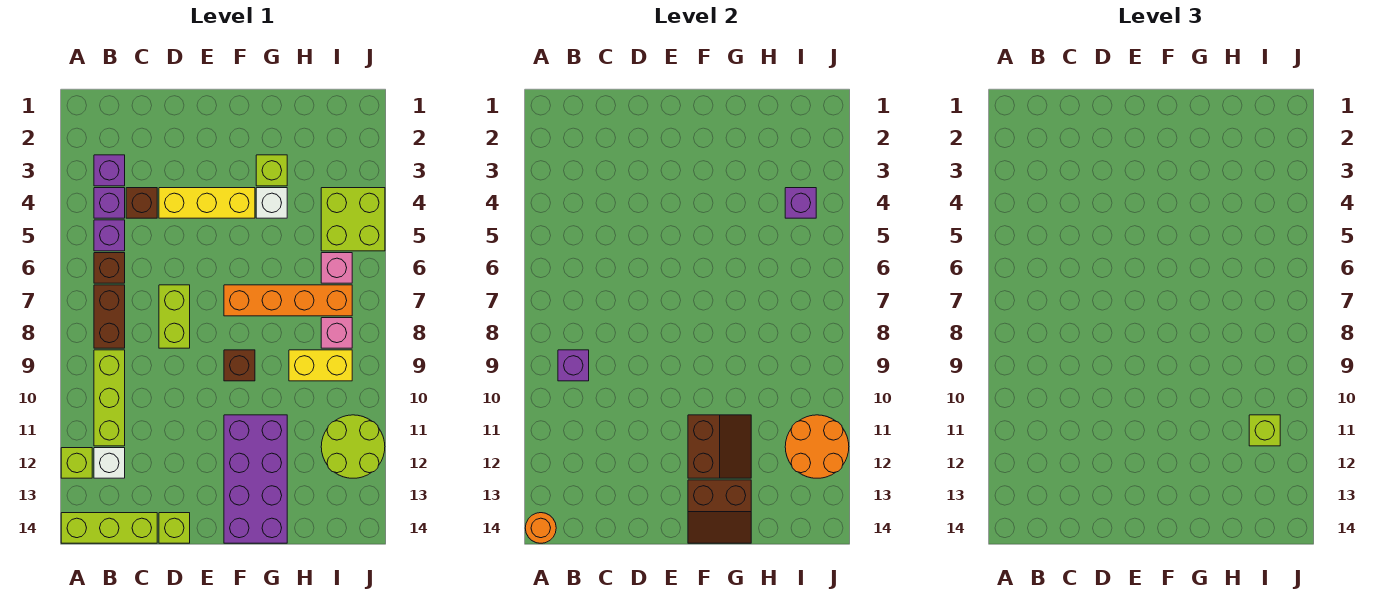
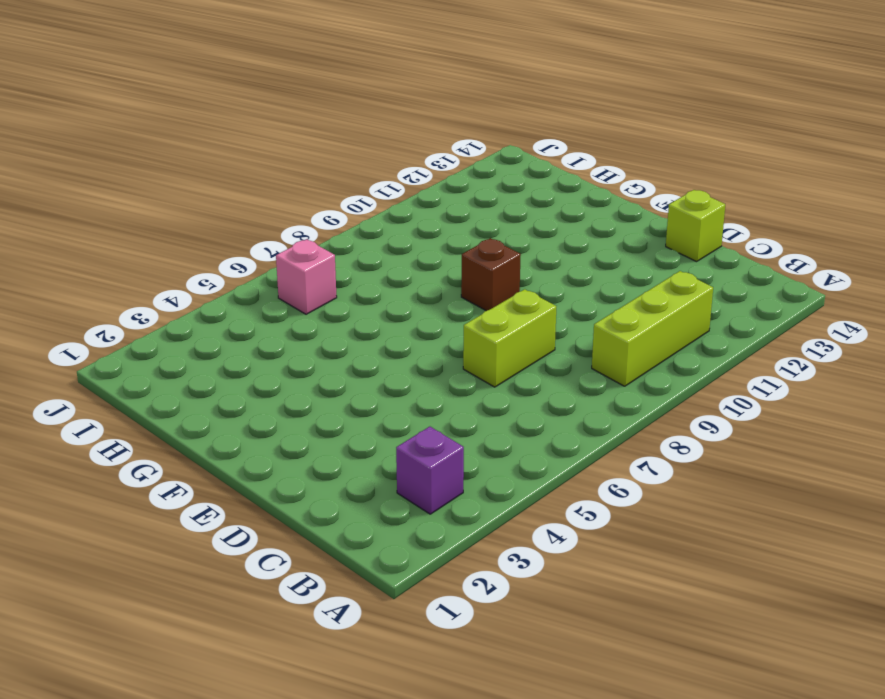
none -> lime 1x1 brick [61,448,92,478]
none -> lime 1x3 brick [61,513,157,543]
none -> purple 1x1 brick [94,188,125,218]
none -> purple 1x1 brick [94,220,125,251]

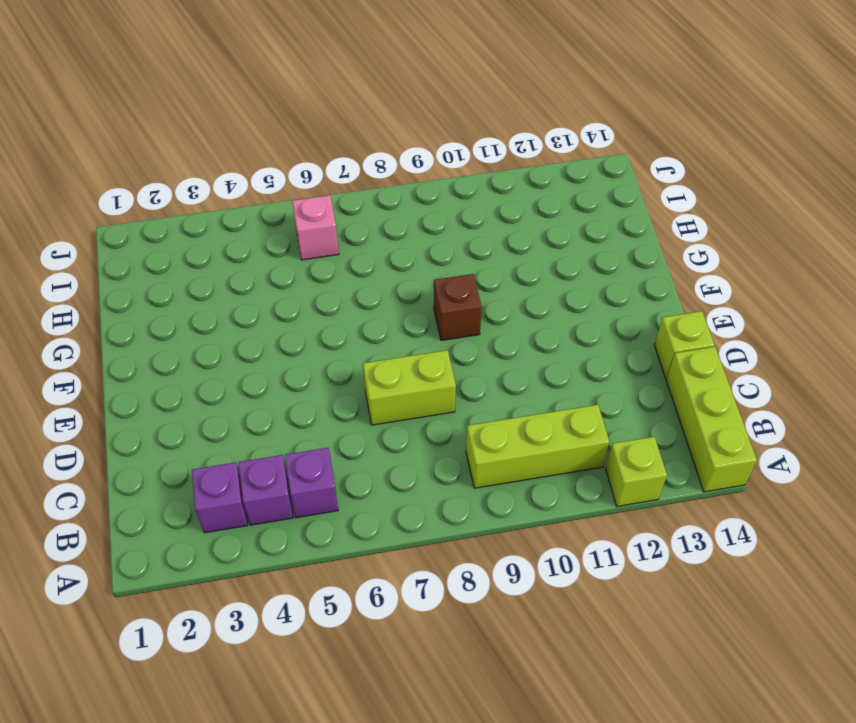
none -> brown 1x1 brick [94,253,125,283]
none -> brown 1x2 brick [94,285,125,348]
none -> white 1x1 brick [94,448,125,478]
none -> brown 1x1 brick [126,188,157,218]

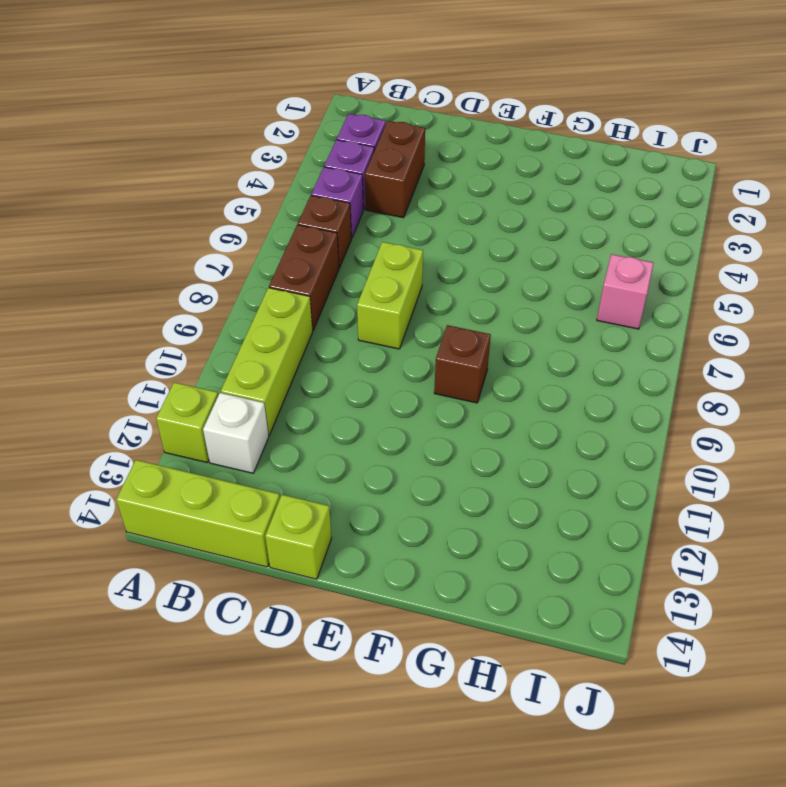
brown 1x2 brick [365,121,425,218] -> brown 1x1 brick [126,188,157,218]
none -> yellow 1x3 brick [159,188,255,218]
none -> orange 1x4 brick [224,285,352,316]
none -> purple 2x4 brick [224,415,287,543]
none -> lime 1x1 brick [256,155,287,186]

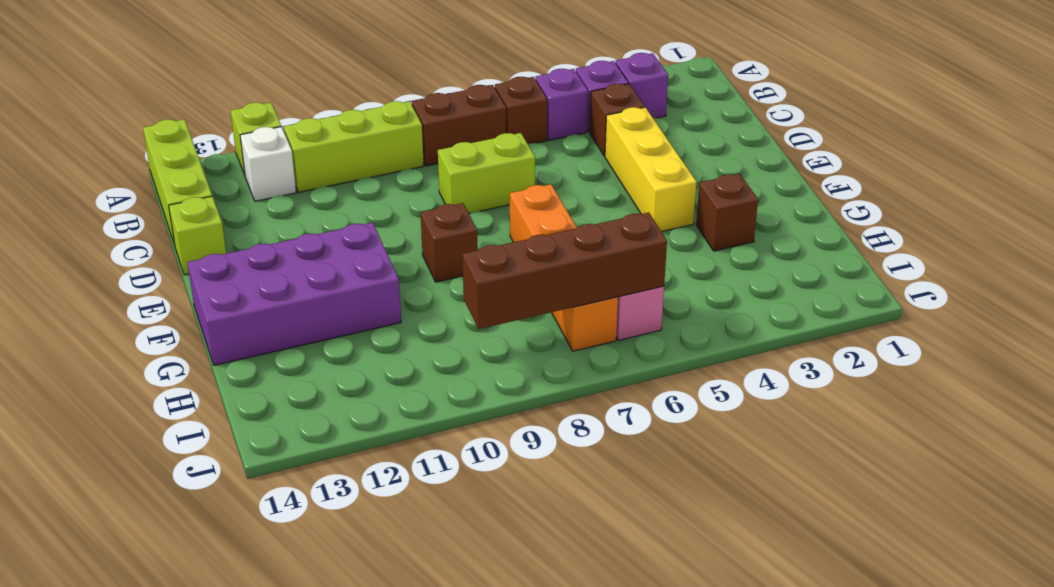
brown 1x1 brick [696,174,758,251] -> lime 1x1 brick [256,155,287,186]
brown 1x4 brick [462,213,667,329] -> none
none -> white 1x1 brick [256,188,287,218]
none -> yellow 1x2 brick [289,350,352,381]
none -> lime 2x2 brick [321,188,385,251]
none -> pink 1x1 brick [321,318,352,348]

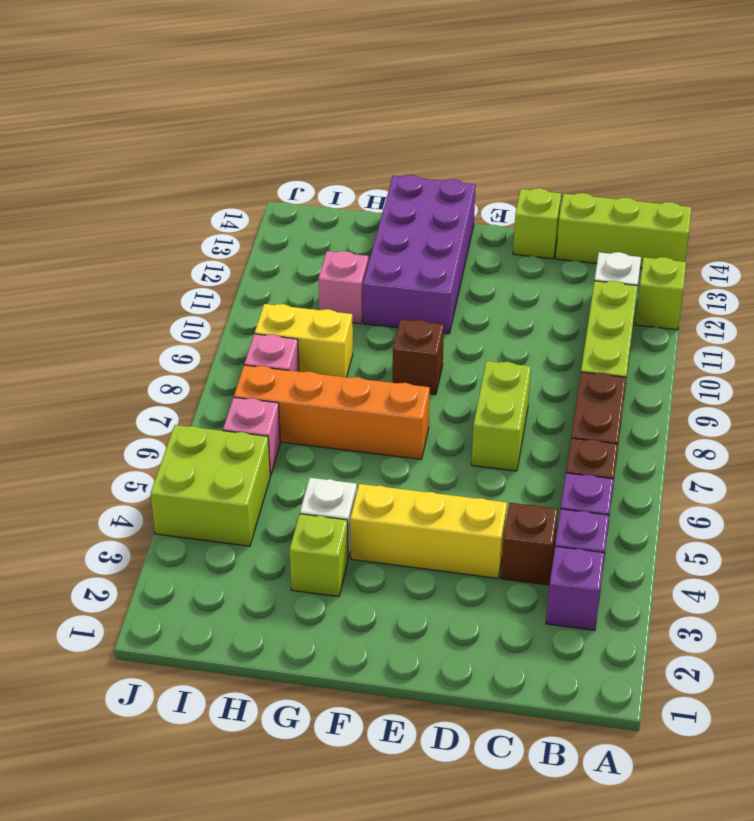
pink 1x1 brick [318,251,368,324] -> none
none -> lime 2x2 round brick [321,415,385,478]
none -> orange 1x1 round brick [525,513,556,543]
none -> purple 1x1 brick [558,350,589,381]
none -> brown 2x2 slope [688,415,751,478]

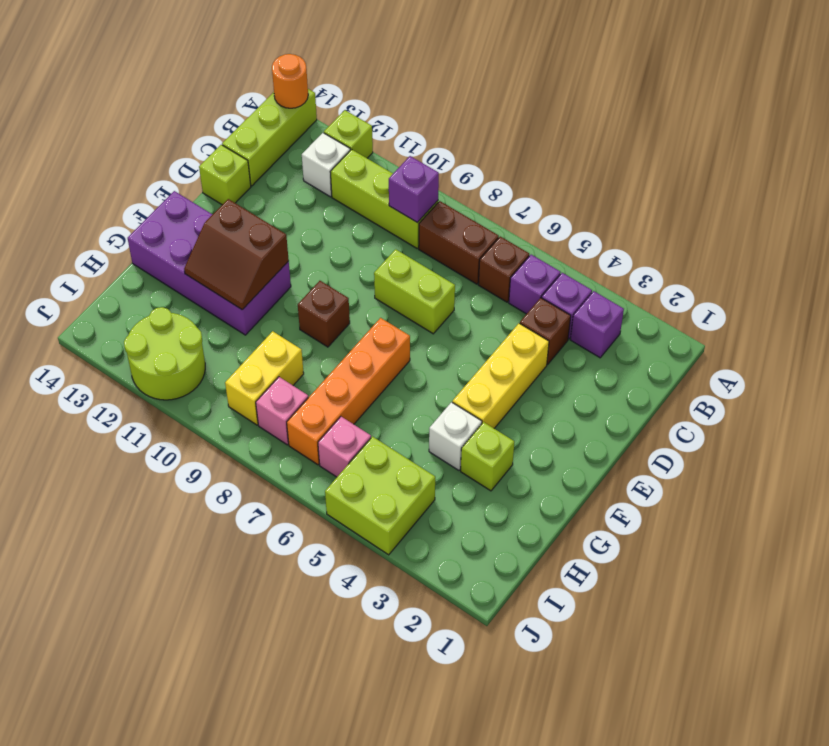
none -> brown 2x2 slope [688,480,751,543]
none -> purple 1x1 brick [785,188,816,218]
none -> orange 2x2 round brick [785,415,849,478]
none -> lime 1x1 brick [1249,415,1280,446]

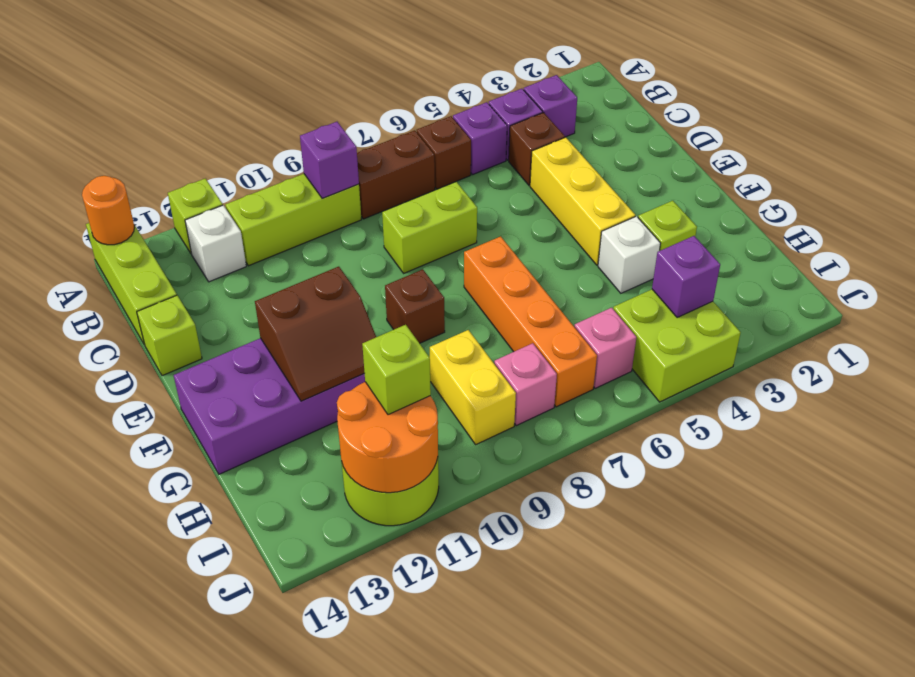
none -> brown 2x2 slope [688,480,751,543]

